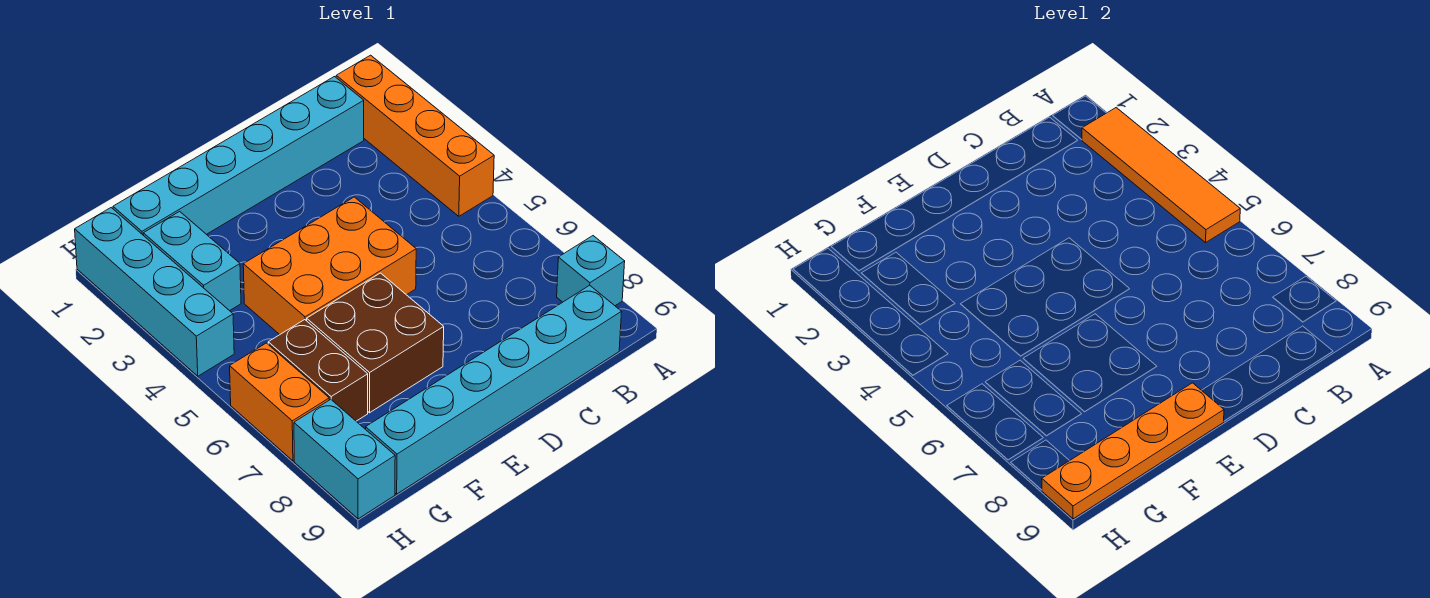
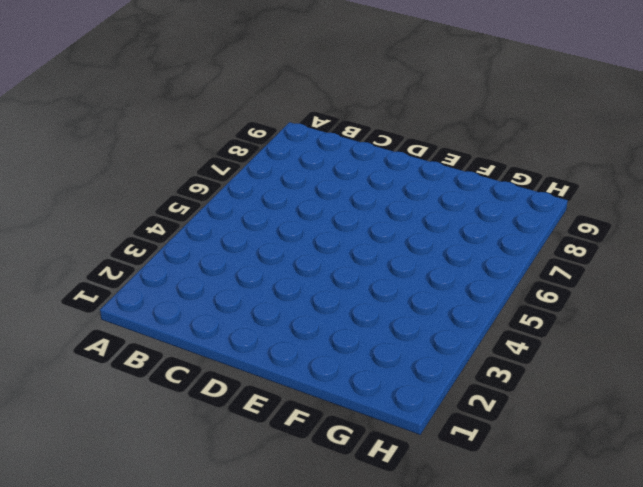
none -> orange 1x4 brick [336,55,494,216]
none -> cyan 1x1 brick [557,236,625,306]
none -> cyan 1x6 brick [113,77,364,236]

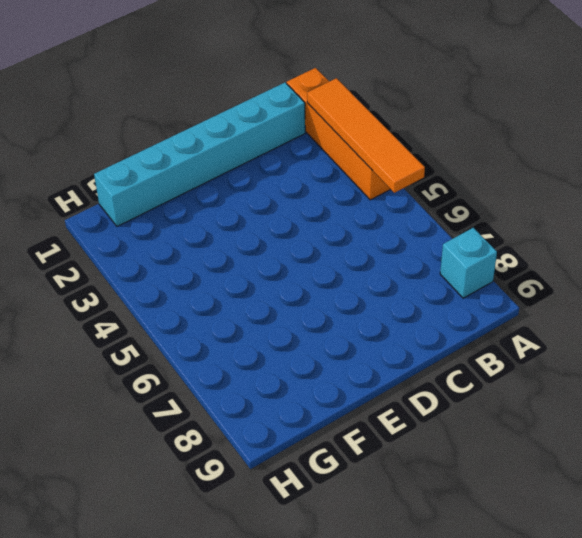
none -> cyan 1x6 brick [366,285,621,494]
none -> orange 2x3 brick [243,197,416,335]
none -> brown 2x2 brick [307,273,444,413]

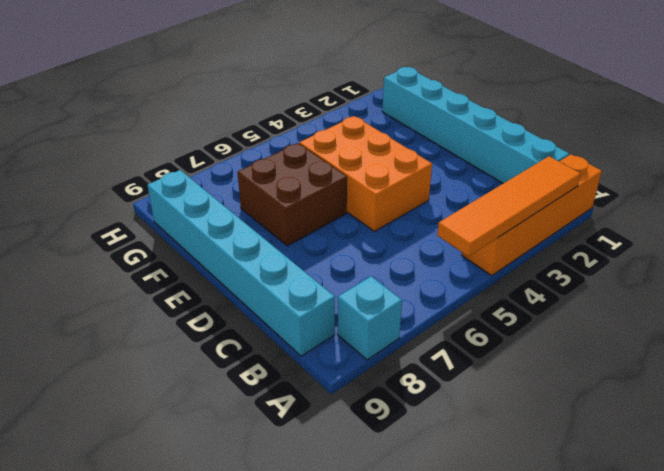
none -> cyan 1x2 brick [143,211,241,311]
none -> brown 1x2 brick [268,320,368,421]
none -> cyan 1x4 brick [75,208,234,376]

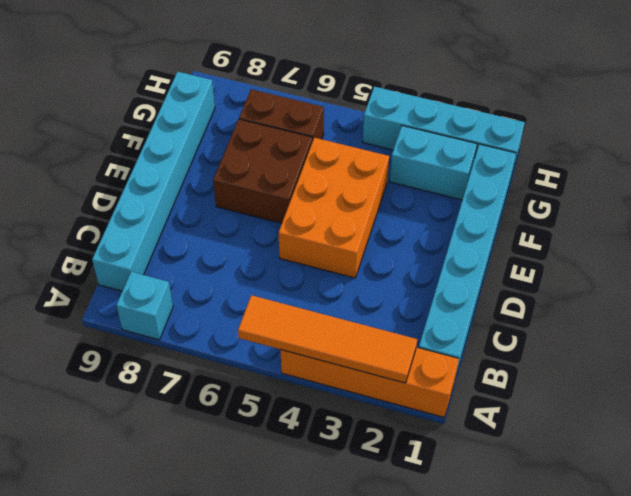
none -> orange 1x2 brick [230,343,329,461]
none -> cyan 1x2 brick [294,399,395,519]
none -> orange 1x4 plate [1042,383,1224,519]

